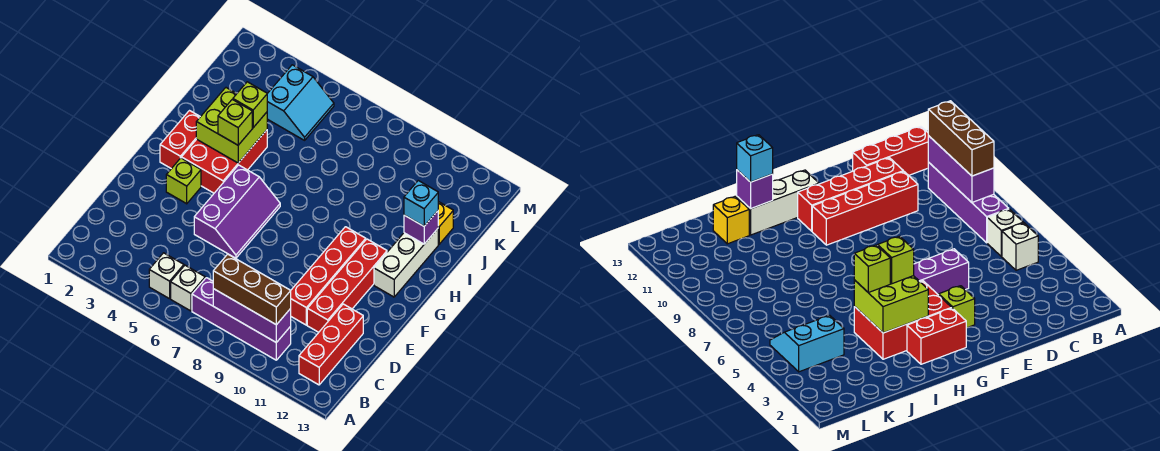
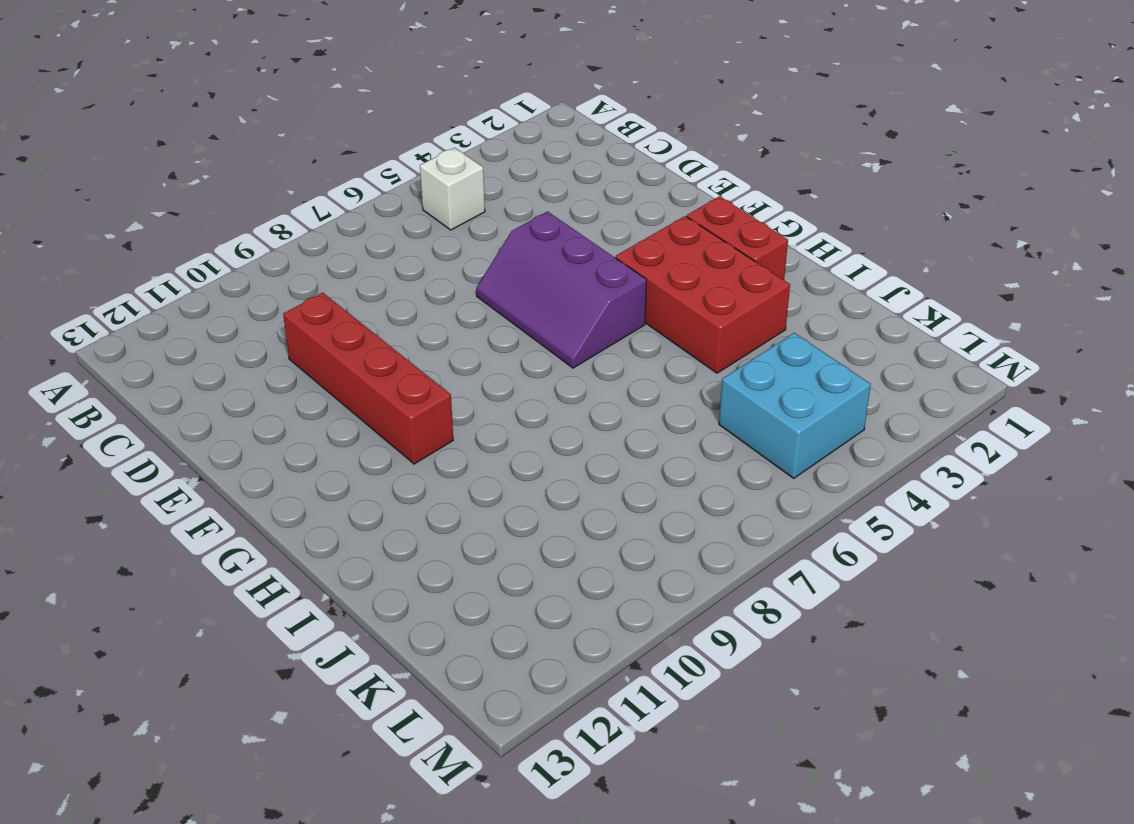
cyan 2x2 brick [719,333,871,478] -> cyan 2x2 slope [267,65,334,140]
none -> white 1x1 brick [171,265,205,311]
none -> purple 1x4 brick [192,278,291,360]
none -> red 1x3 brick [299,304,363,385]

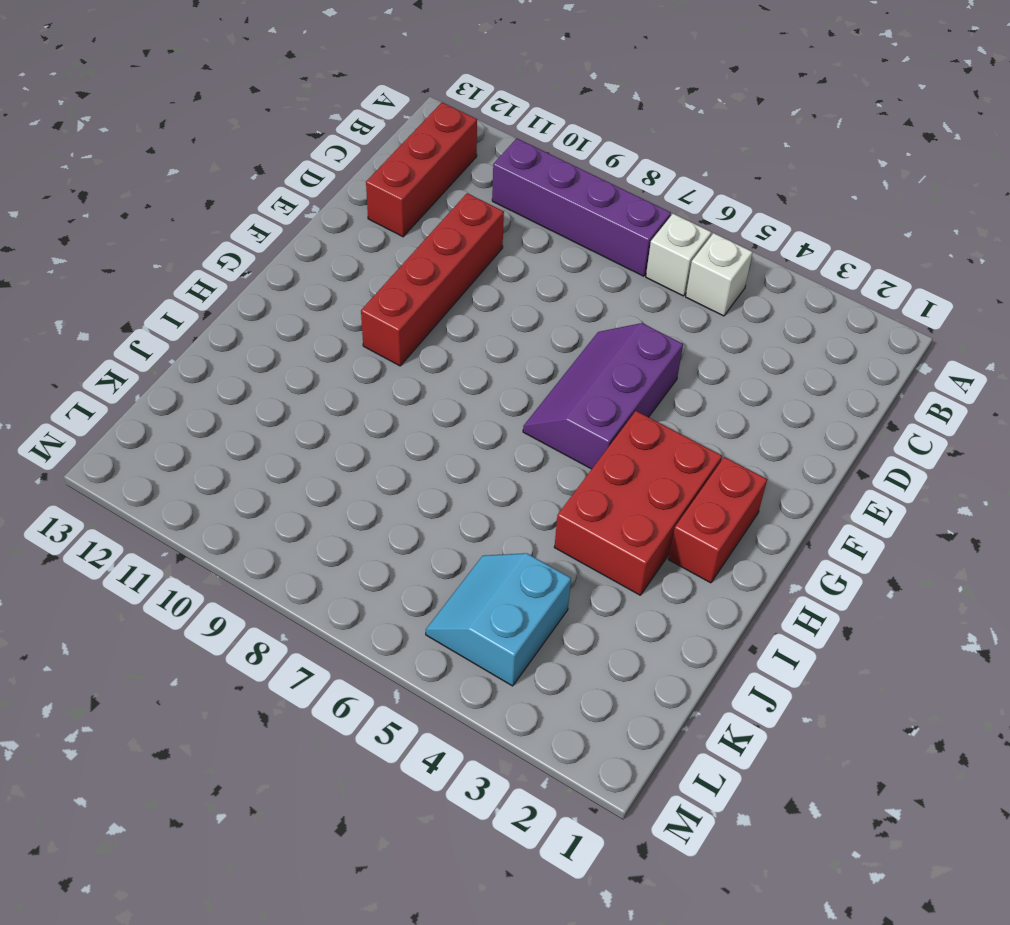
none -> red 1x4 brick [307,239,387,332]
none -> lime 1x1 brick [166,158,201,204]
none -> white 1x3 brick [374,229,438,297]

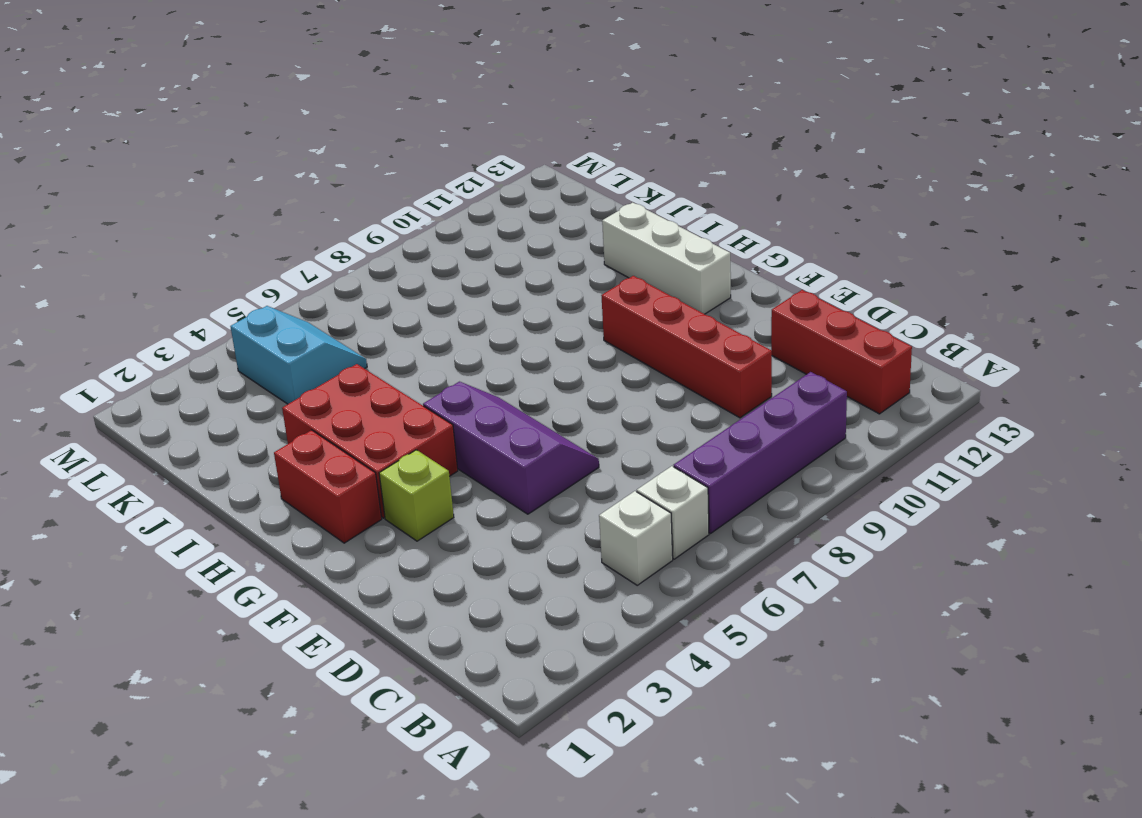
none -> red 1x4 brick [307,239,387,332]
none -> yellow 1x1 brick [438,202,453,244]
none -> purple 1x3 brick [213,289,291,343]

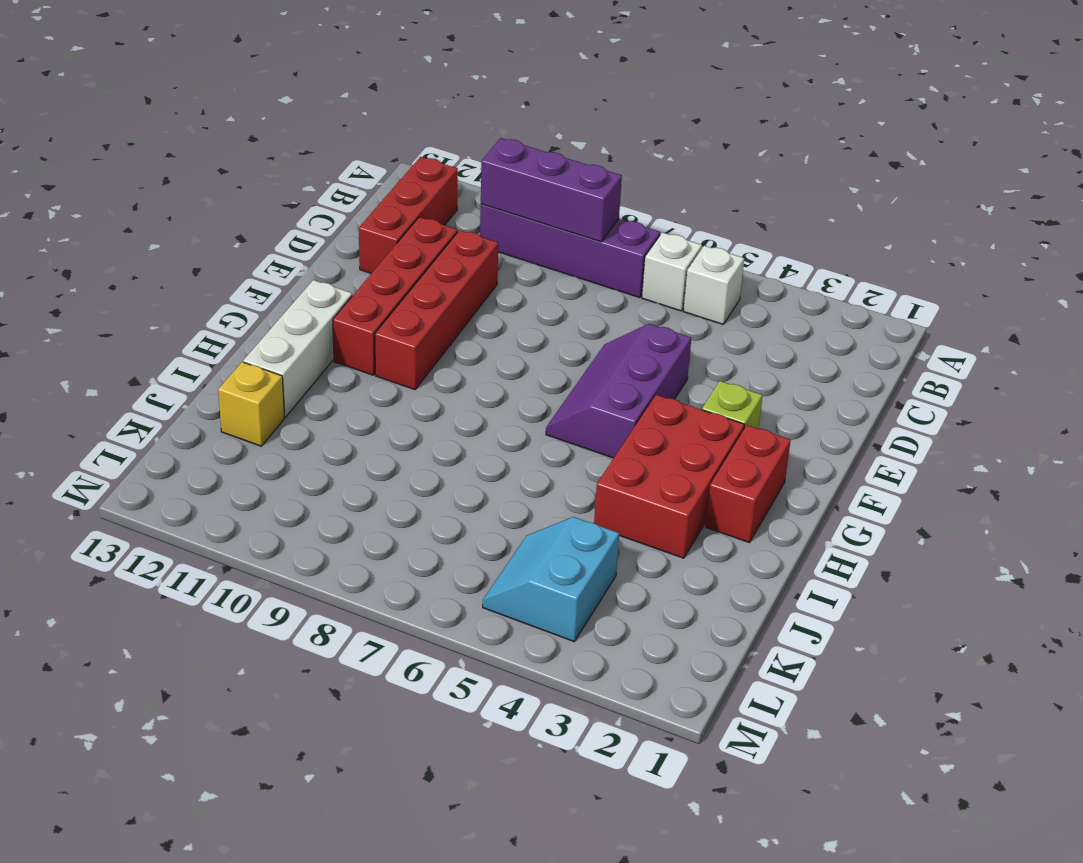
none -> lime 2x2 brick [196,88,267,163]
none -> purple 1x1 brick [404,211,438,244]
none -> brown 1x3 brick [213,254,291,325]

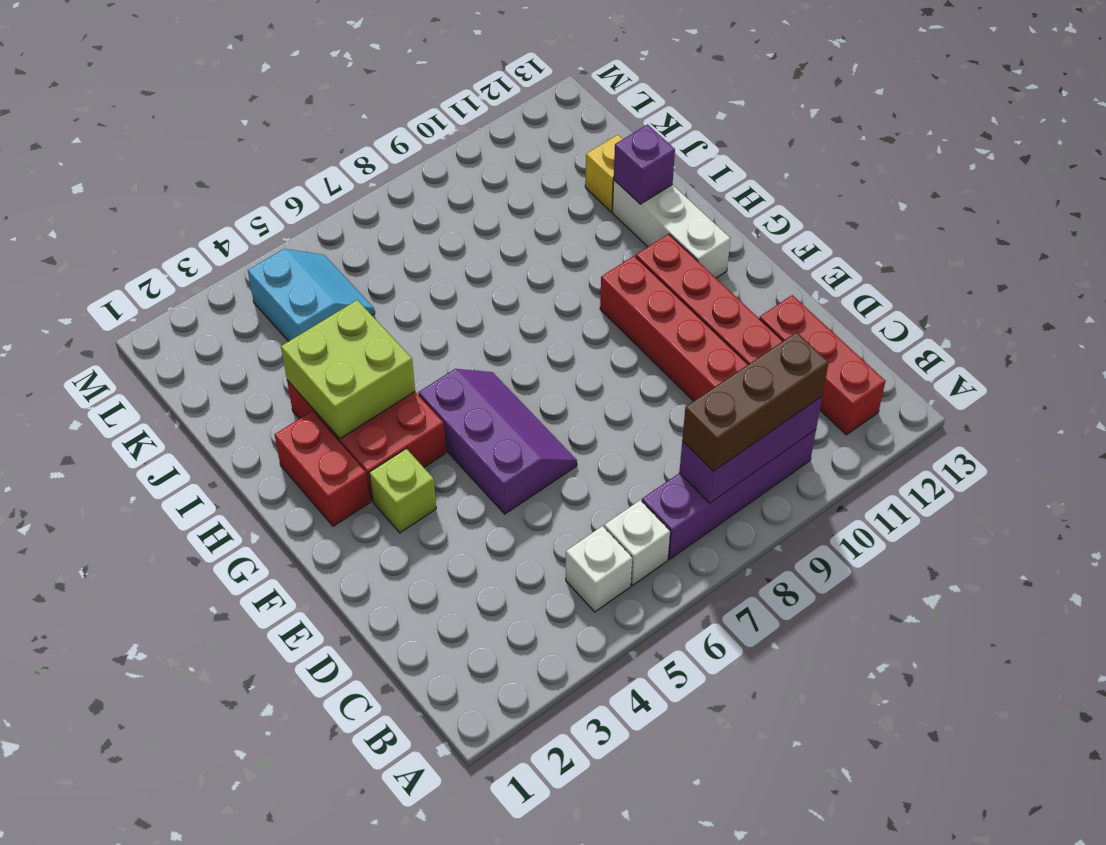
none -> lime 1x1 brick [218,99,252,145]
none -> lime 1x1 brick [233,82,267,127]
none -> cyan 1x1 brick [404,181,438,226]

